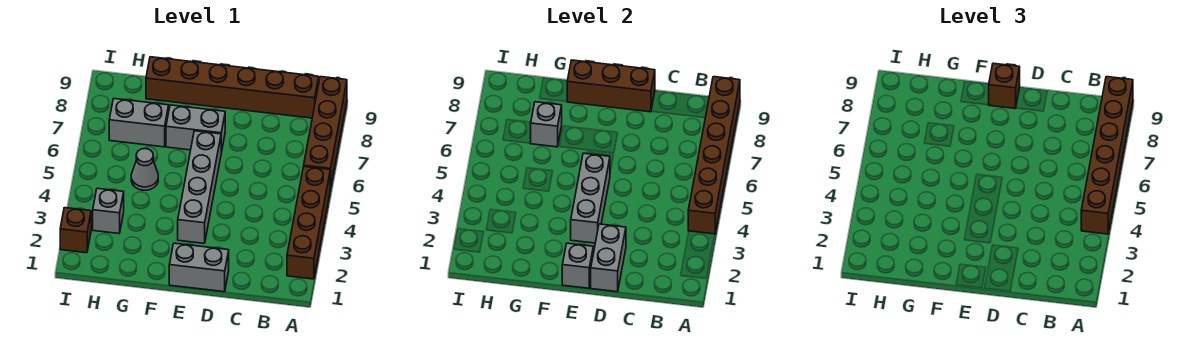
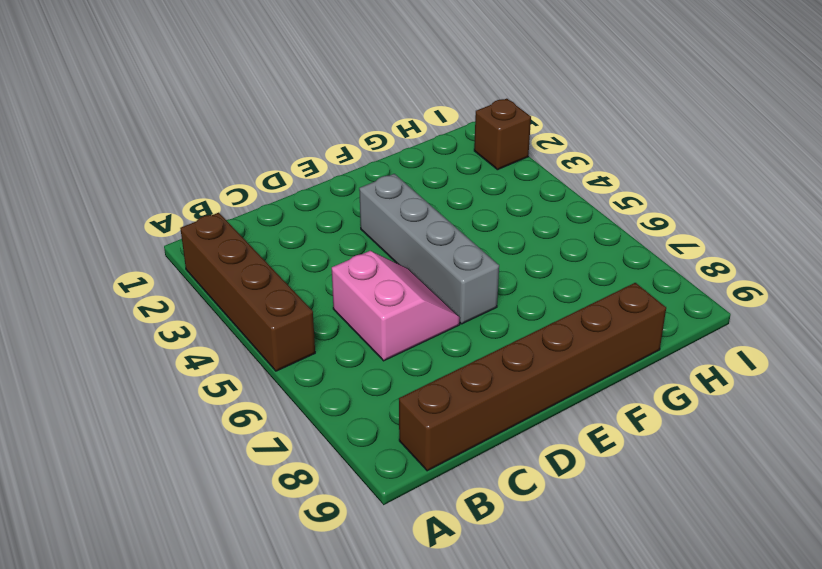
pink 2x2 slope [332,251,460,361] -> none
none -> brown 1x4 brick [304,77,347,189]
none -> grey 1x2 brick [169,243,229,292]
none -> grey 1x2 brick [166,105,225,153]

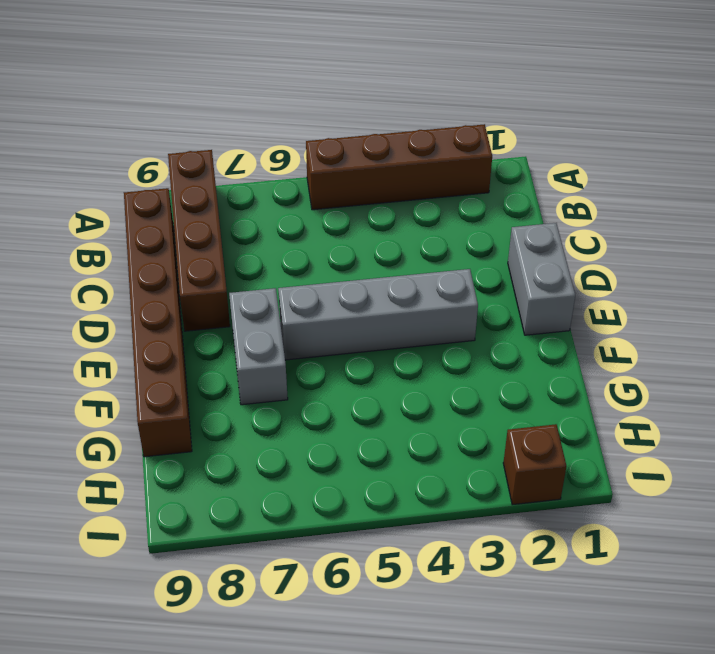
brown 1x4 brick [168,150,230,331] -> brown 1x4 brick turned to [304,77,347,189]
none -> grey 1x1 cone [131,149,158,190]
none -> grey 1x2 brick [109,99,169,147]
none -> grey 1x1 brick [93,188,124,233]

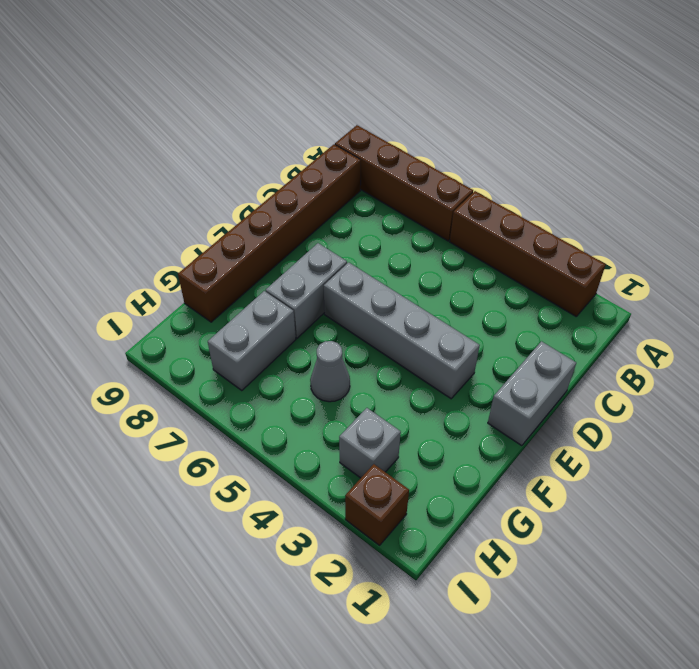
none -> brown 1x6 brick [688,77,740,234]
none -> grey 1x2 brick [591,224,626,292]
none -> brown 1x3 brick [567,60,655,112]

